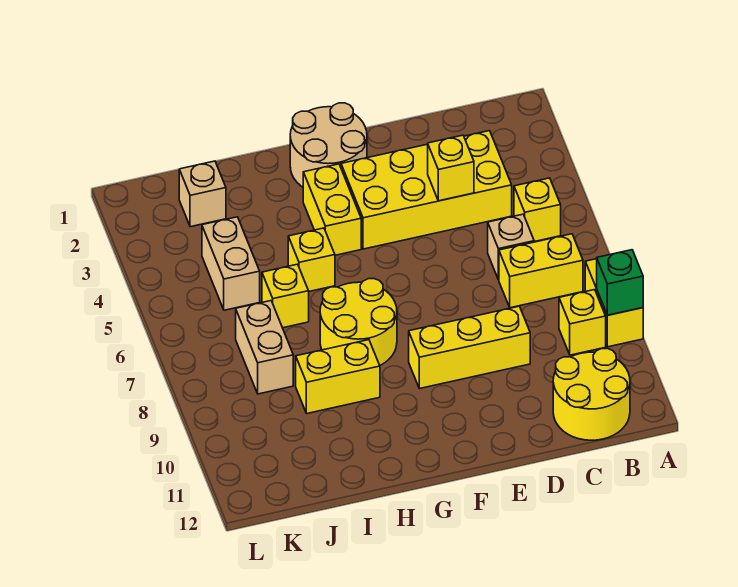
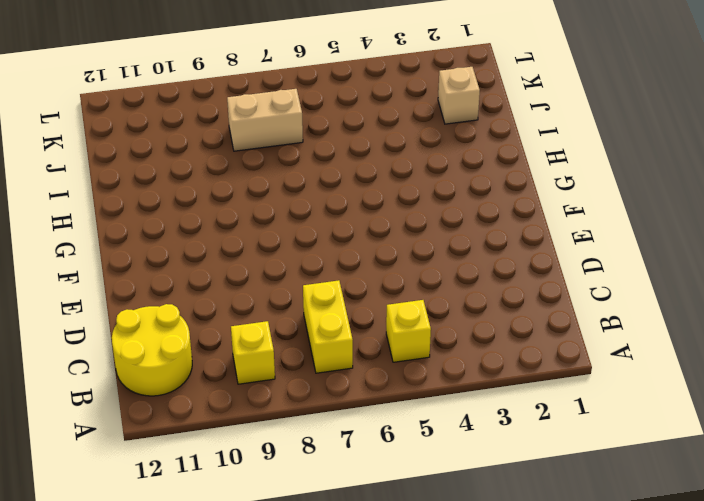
none -> yellow 1x2 brick [585,259,643,347]
none -> yellow 2x4 brick [341,131,512,249]
none -> tan 1x1 brick [488,214,534,280]

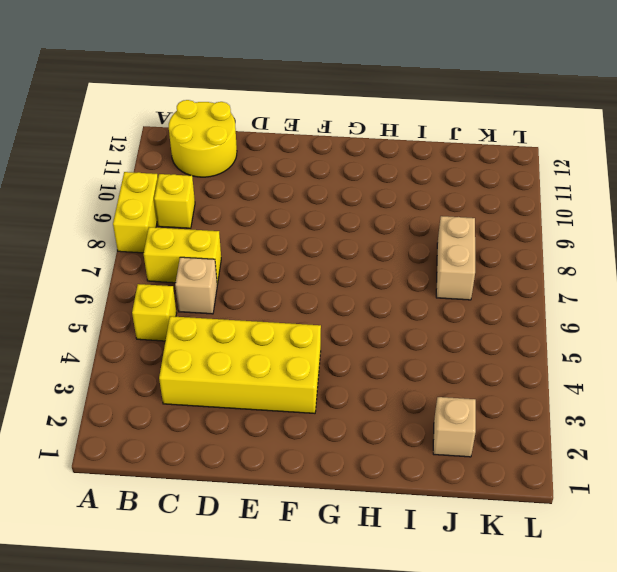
none -> yellow 1x3 brick [409,306,530,389]
none -> tan 2x2 round brick [290,103,367,187]
none -> yellow 1x2 brick [303,164,361,255]

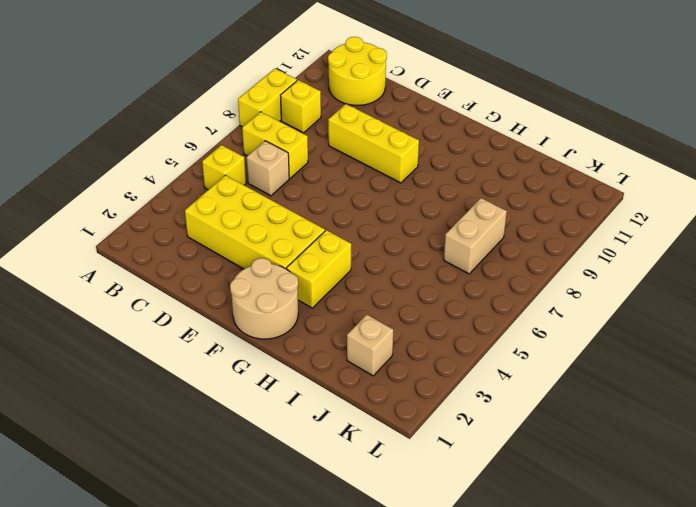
none -> yellow 2x2 round brick [320,279,397,365]
none -> yellow 1x1 brick [288,228,335,291]
none -> yellow 1x2 brick [296,340,380,413]

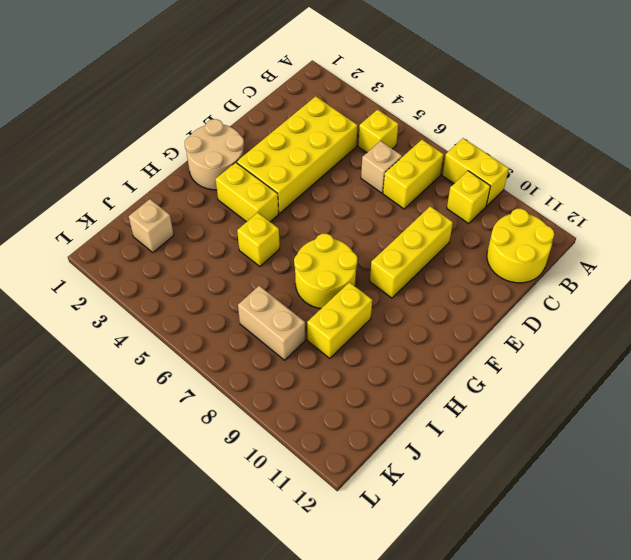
none -> yellow 1x1 brick [262,264,309,328]
none -> tan 1x2 brick [202,217,260,310]
none -> green 1x1 brick [597,250,643,315]

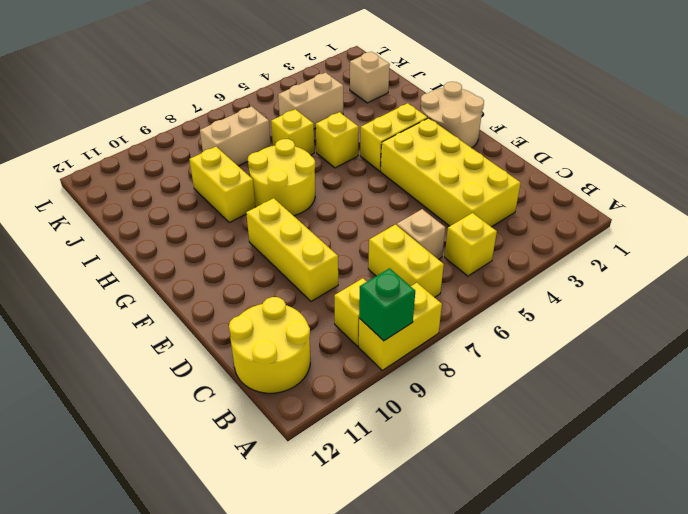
none -> yellow 1x1 brick [428,135,474,201]

